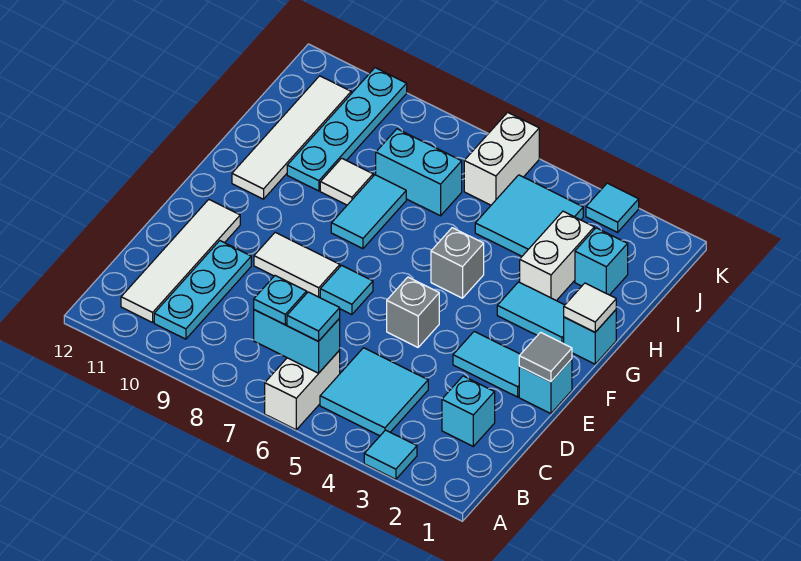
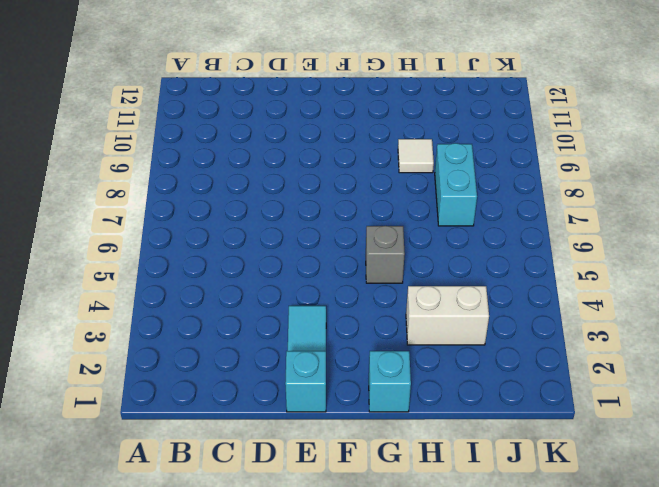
none -> cyan 1x1 tile [364,430,417,479]
none -> white 1x2 brick [265,350,340,430]
none -> cyan 2x2 tile [320,348,428,436]

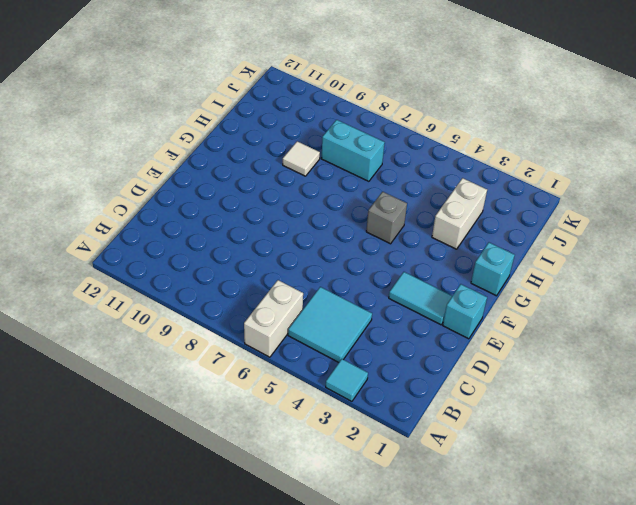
none -> cyan 1x3 plate [154,241,251,339]
none -> white 1x4 tile [121,200,240,323]
none -> cyan 1x1 brick [442,376,495,446]

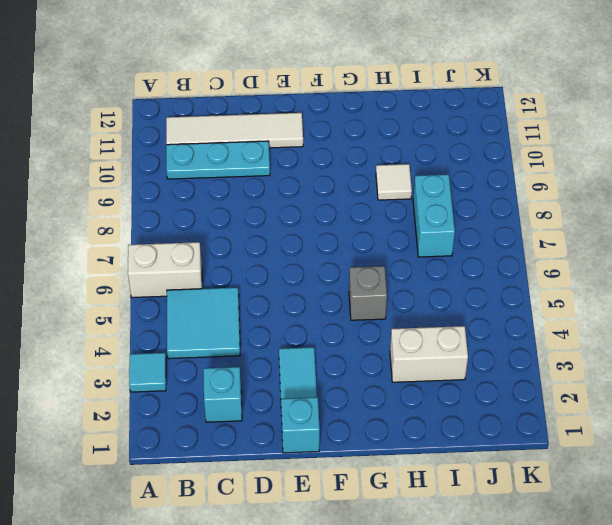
none -> grey 1x1 brick [387,277,439,347]
none -> cyan 1x1 tile [320,265,373,315]
none -> white 1x2 tile [254,232,340,297]

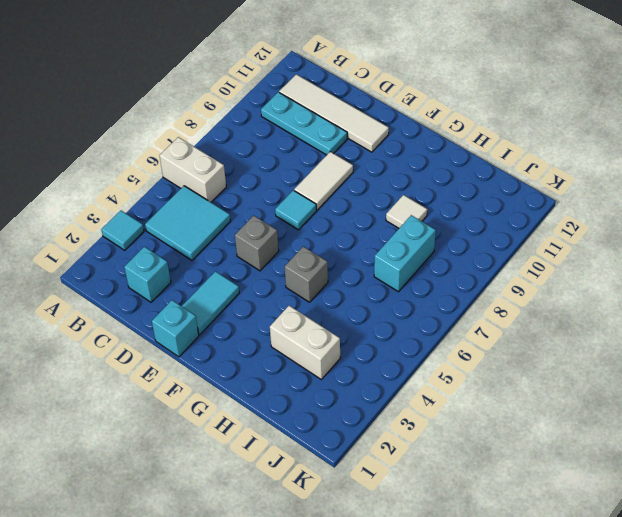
none -> cyan 1x1 brick [564,310,616,364]
none -> cyan 1x2 tile [497,282,564,344]
none -> cyan 1x2 tile [331,175,406,249]

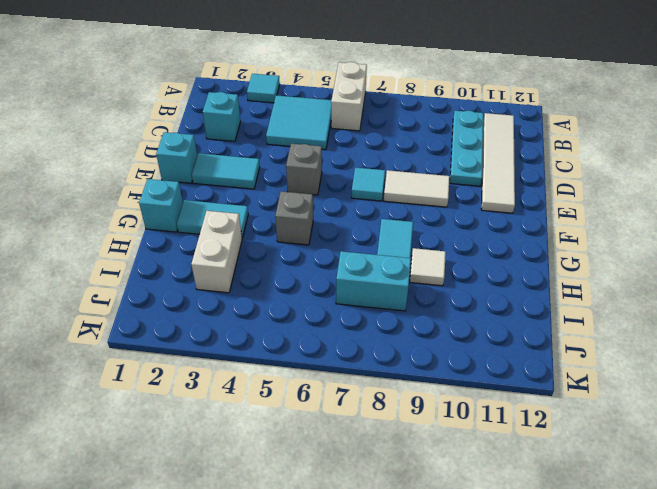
none -> white 1x4 tile [232,76,351,199]
none -> cyan 1x4 plate [287,68,407,191]
none -> cyan 1x1 brick [575,228,628,295]

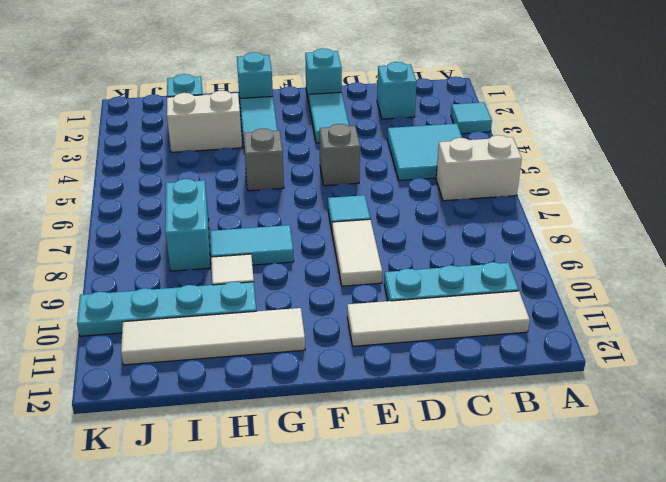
none -> cyan 2x2 tile [475,175,583,256]
none -> white 1x2 brick [464,112,539,205]
none -> cyan 1x1 tile [586,183,639,232]

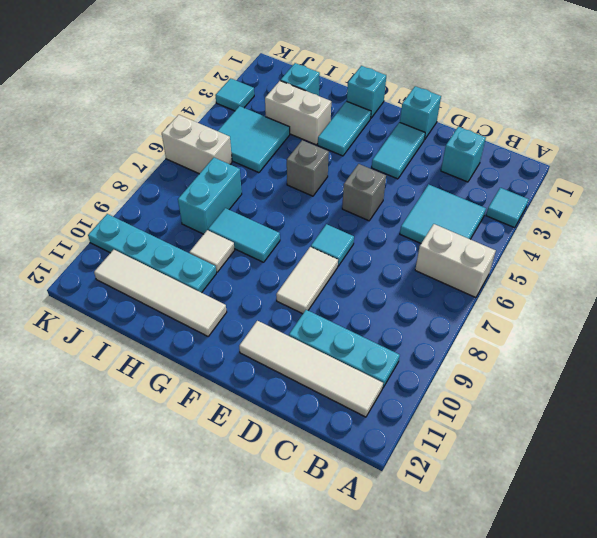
none -> cyan 1x2 brick [254,310,340,373]
none -> grey 1x1 tile [519,332,572,382]
none -> white 1x1 tile [564,283,616,332]

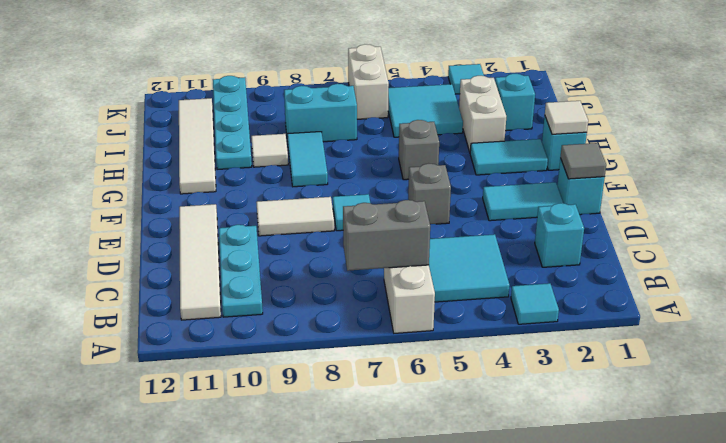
grey 1x2 brick [343,200,430,271] -> cyan 1x2 brick [254,310,340,373]
none -> cyan 1x1 tile [287,292,340,341]
none -> cyan 1x1 plate [254,276,307,325]

